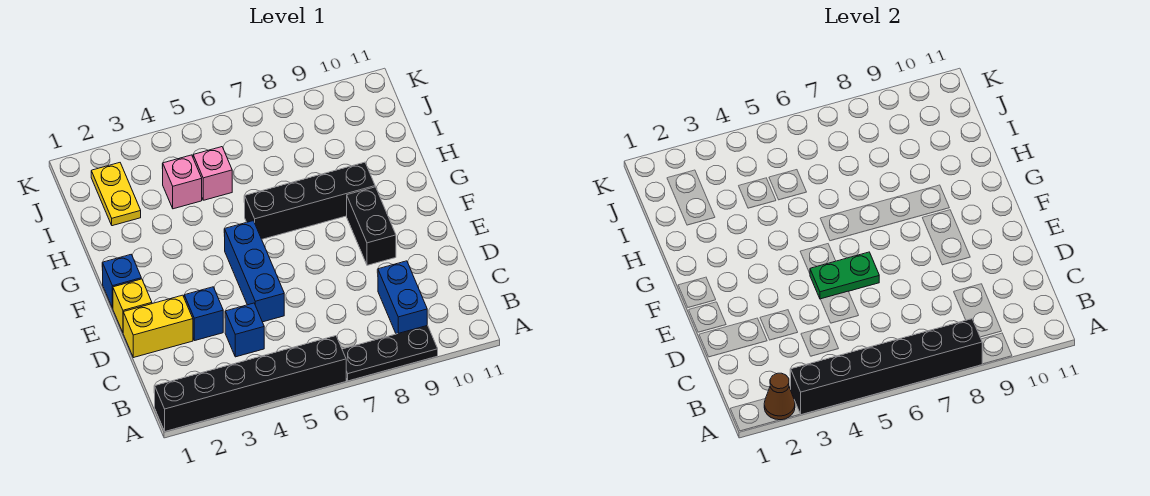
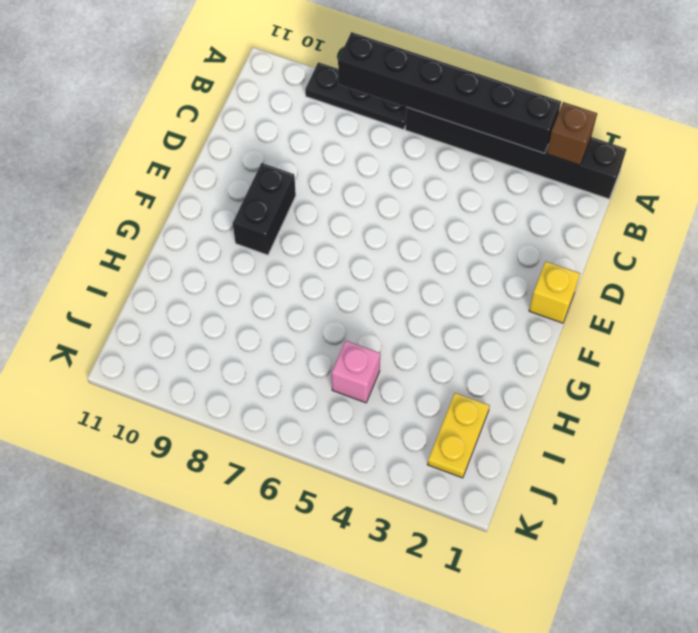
brown 1x1 brick [547,102,597,165] -> brown 1x1 cone [764,373,795,420]
none -> blue 1x2 brick [378,261,427,334]
none -> blue 1x1 brick [225,303,264,357]
none -> yellow 1x2 brick [123,295,193,358]

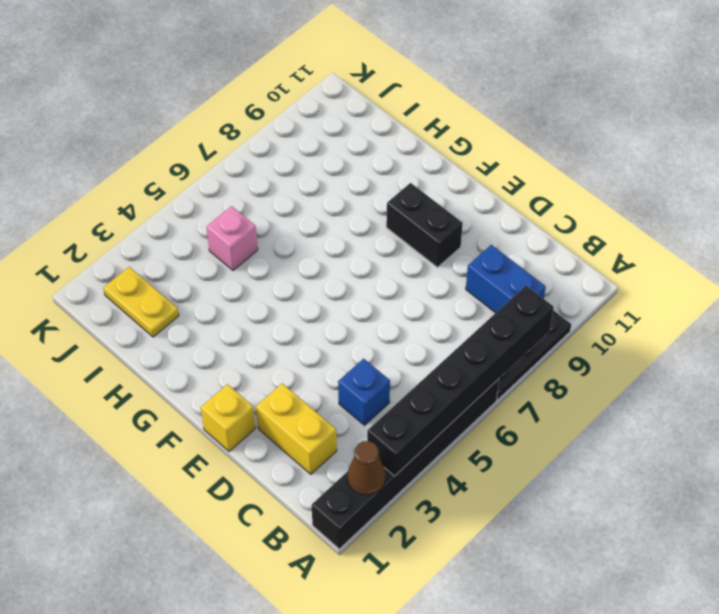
yellow 1x2 brick [256,383,337,474] -> yellow 1x2 brick turned to [123,295,193,358]
none -> blue 1x1 brick [184,287,223,341]
none -> blue 1x3 brick [225,221,284,322]
none -> blue 1x1 brick [103,255,141,308]

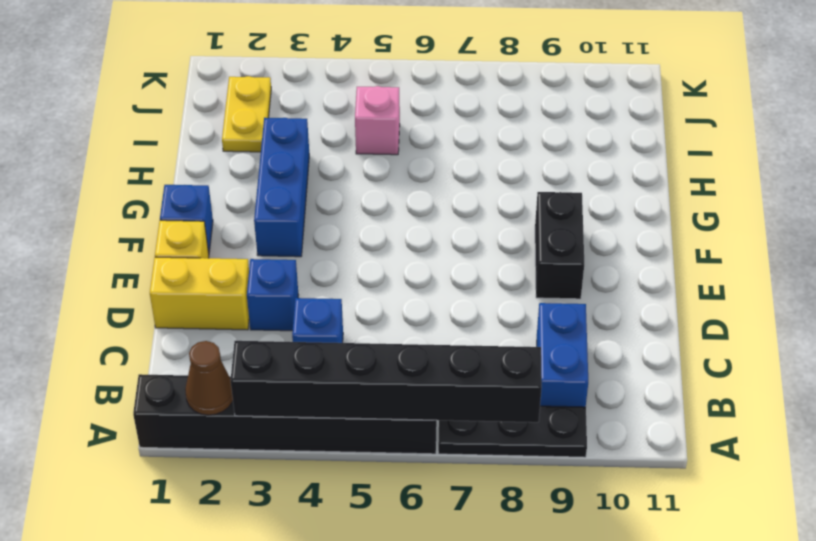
blue 1x3 brick [254,118,309,257] -> blue 1x3 brick moved to [225,221,284,322]
none -> black 1x4 brick [245,162,375,239]
none -> pink 1x1 brick [163,155,202,209]
none -> green 1x2 plate [810,252,879,299]

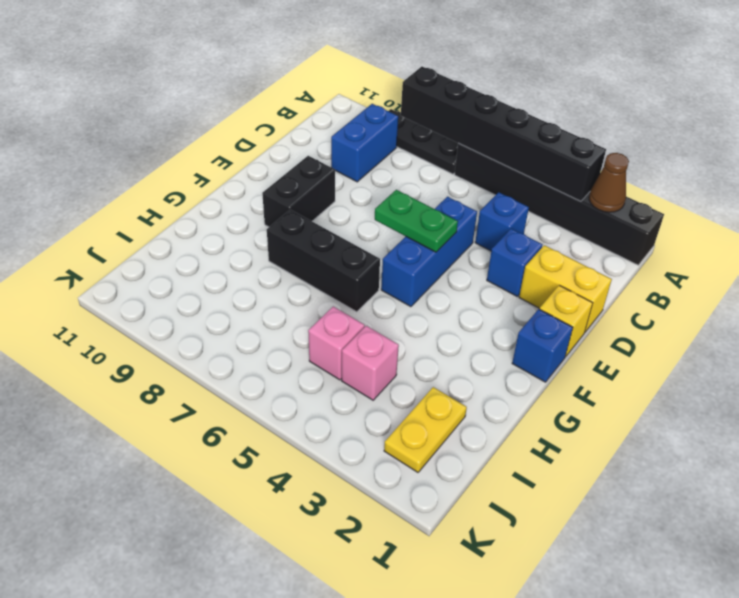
black 1x3 brick [267,210,380,312] -> black 1x4 brick [245,162,375,239]

